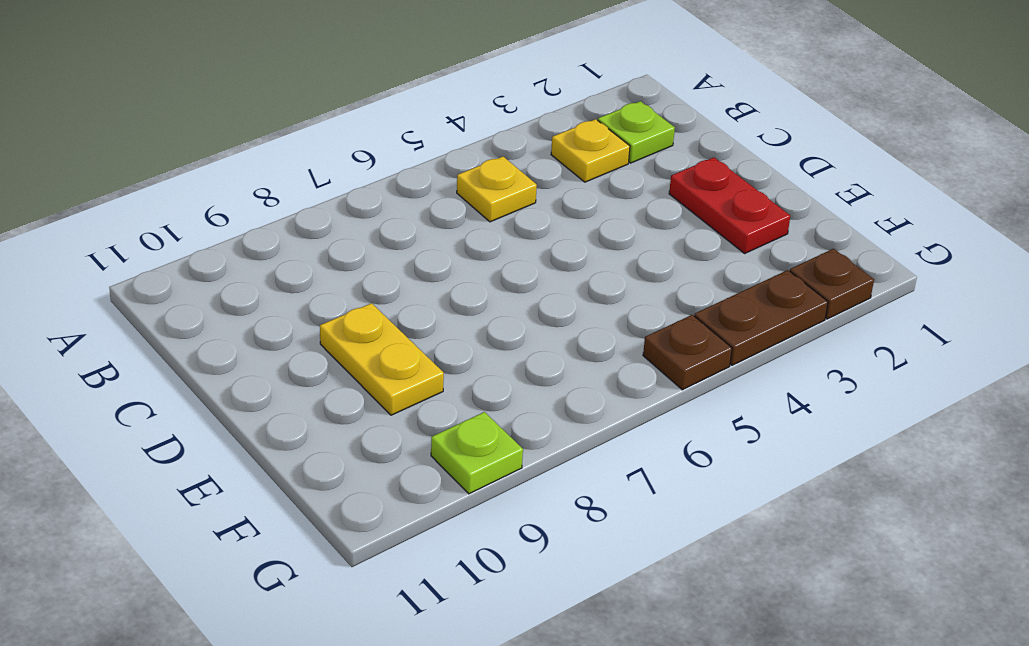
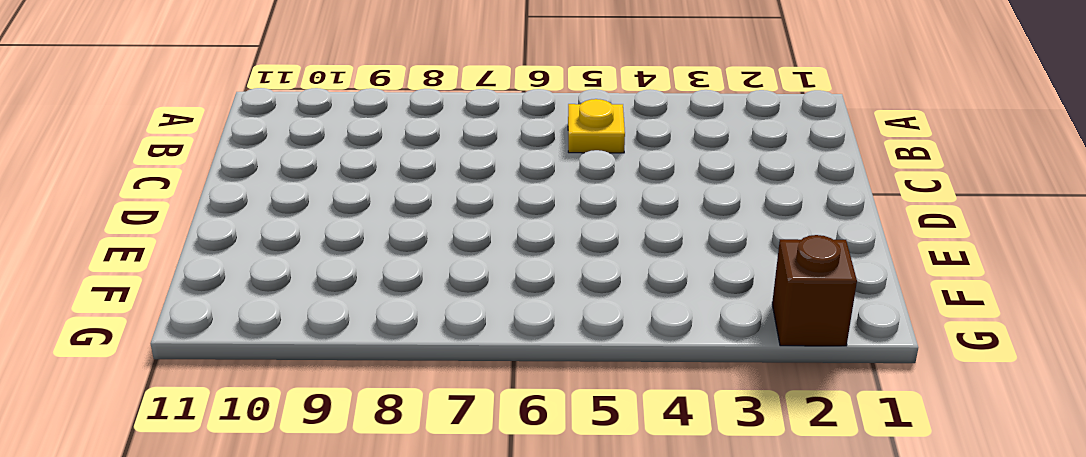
brown 1x1 brick [772,235,857,346] -> brown 1x1 plate [790,249,874,319]
none -> lime 1x1 plate [598,101,675,163]
none -> yellow 1x1 plate [551,119,630,182]

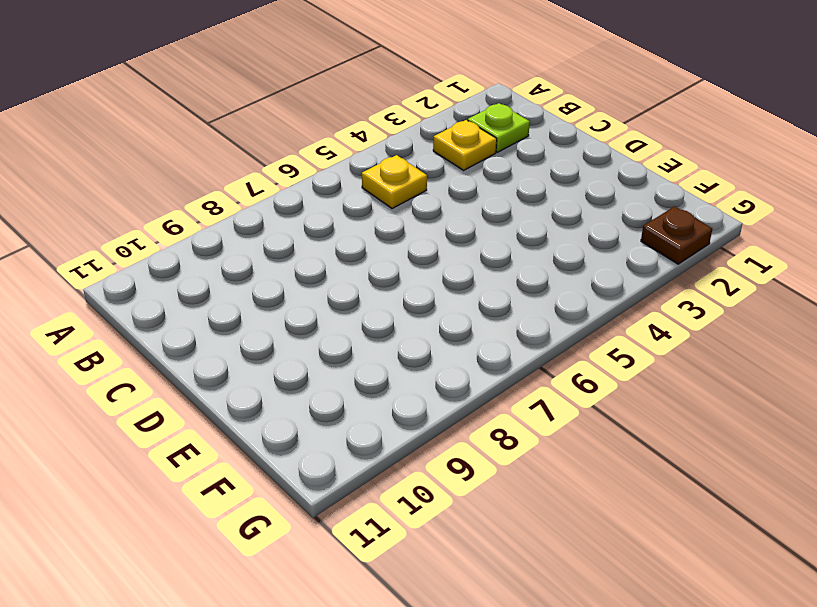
none -> red 1x2 plate [669,157,790,253]
none -> yellow 1x2 plate [320,303,444,415]

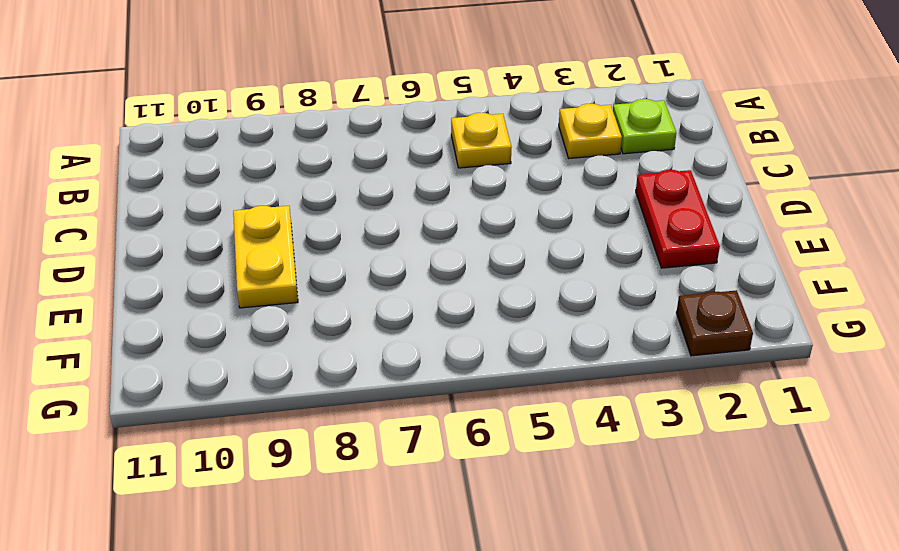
none -> brown 1x2 plate [694,270,828,365]
none -> brown 1x1 plate [643,315,732,390]

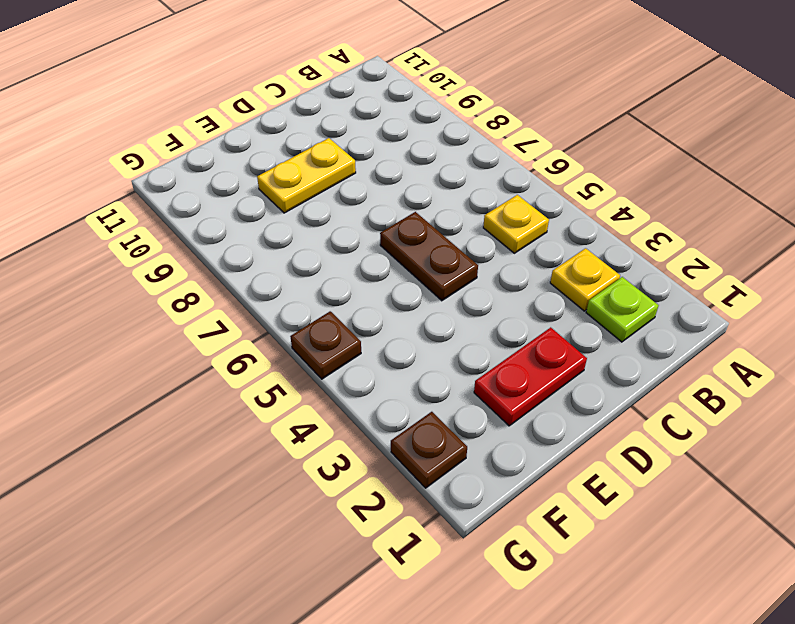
brown 1x2 plate [380,212,478,301] -> brown 1x2 plate moved to [694,270,828,365]
none -> lime 1x1 plate [431,412,523,494]

